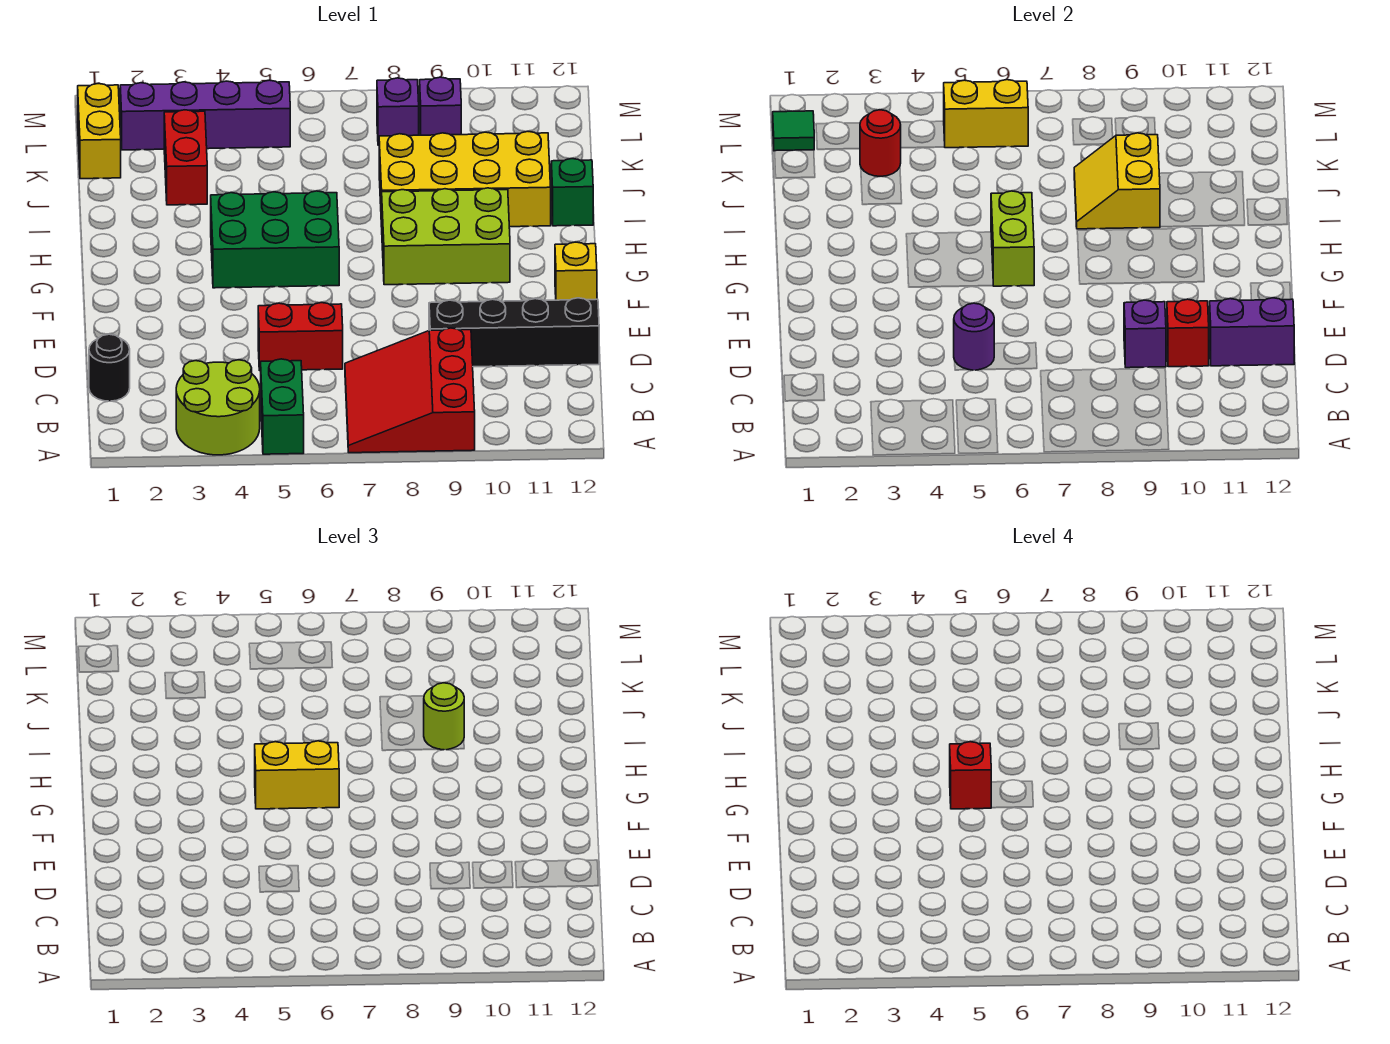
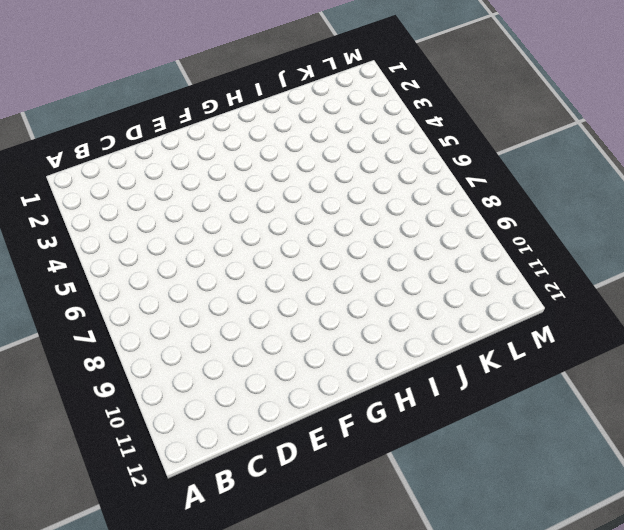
none -> lime 2x2 round brick [176,360,260,455]
none -> green 1x2 brick [261,359,304,454]
none -> red 3x3 slope [345,328,475,453]

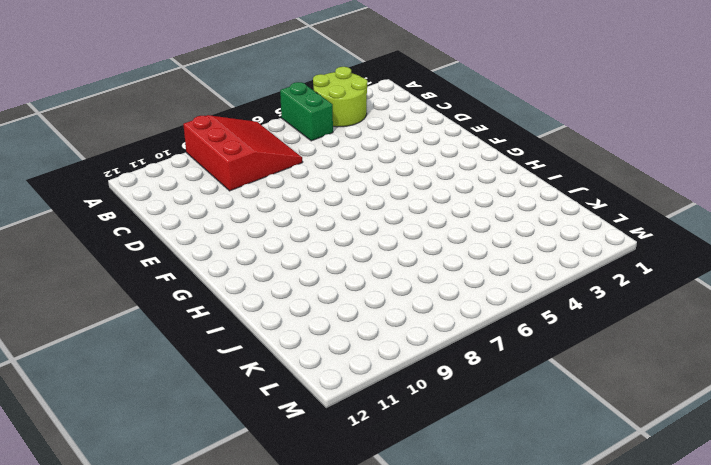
none -> black 1x1 round brick [89,334,130,401]
none -> red 1x2 brick [258,303,343,371]
none -> black 1x4 brick [429,298,599,367]

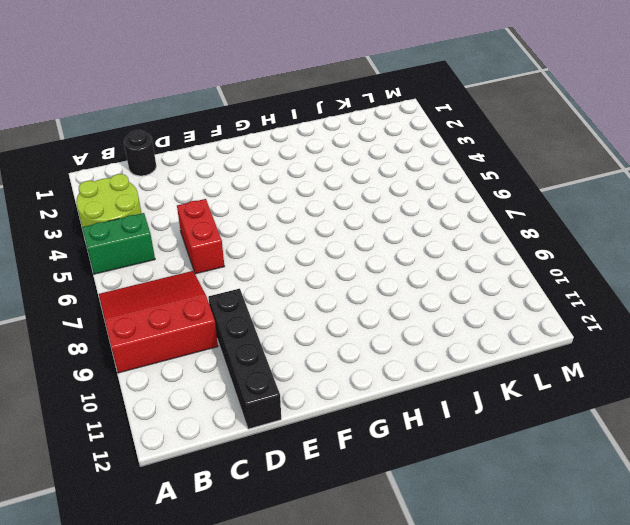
none -> yellow 1x1 brick [555,242,597,300]
none -> green 2x3 brick [211,191,339,288]
none -> lime 2x3 brick [382,188,510,285]

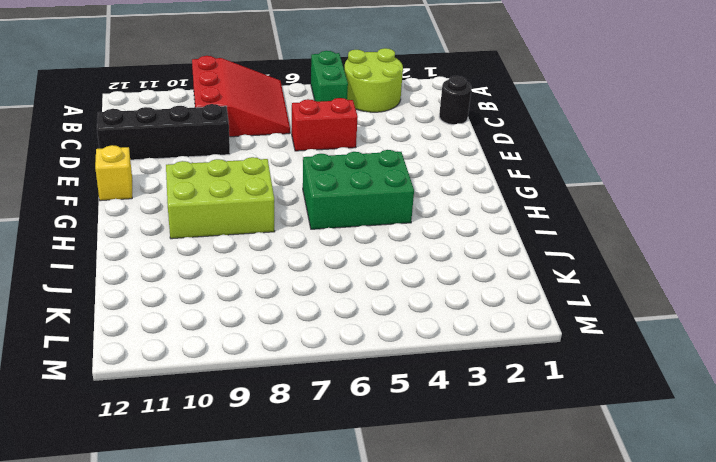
none -> yellow 2x4 brick [379,132,551,227]
none -> green 1x1 brick [551,159,593,226]
none -> red 1x2 brick [164,110,207,205]

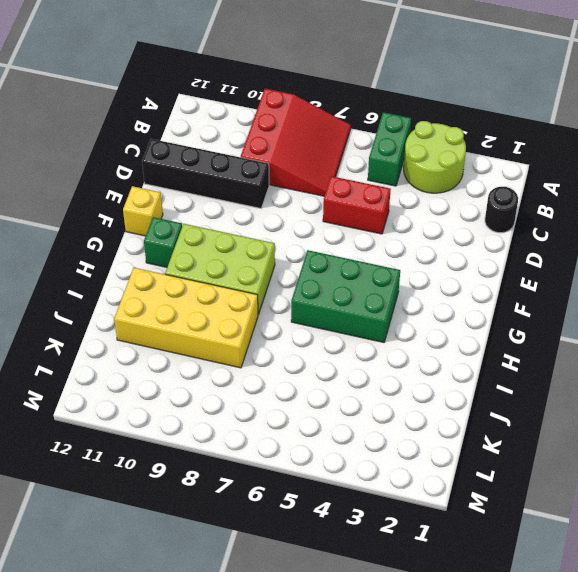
green 1x1 brick [144,217,182,267] -> green 1x1 brick moved to [551,159,593,226]
none -> red 1x2 brick [164,110,207,205]
none -> yellow 1x2 brick [78,84,121,179]
none -> purple 1x4 brick [120,80,290,150]

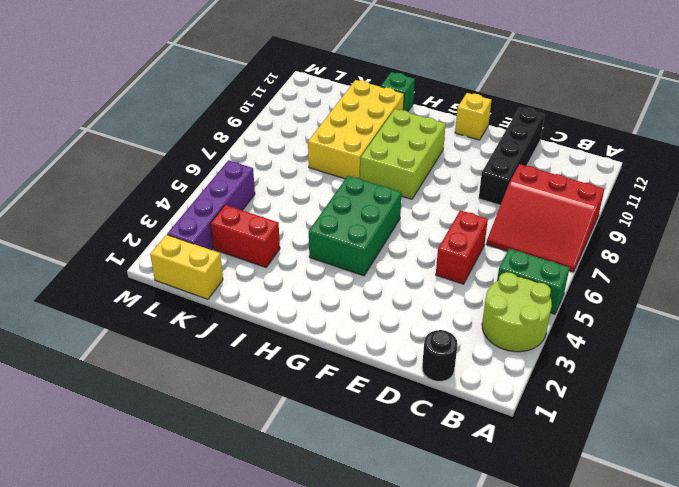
none -> purple 1x1 brick [377,78,419,145]
none -> purple 1x1 brick [420,77,461,135]
none -> purple 1x1 round brick [954,303,994,370]

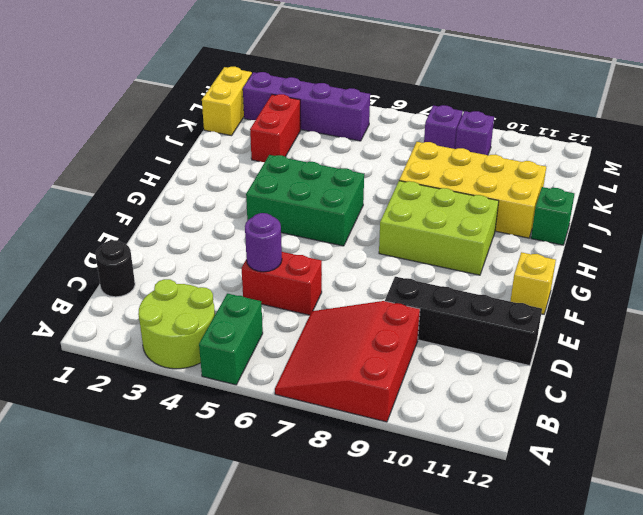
none -> purple 1x1 brick [1124,300,1166,368]
none -> red 1x1 brick [1167,299,1209,367]
none -> purple 1x2 brick [1210,298,1294,366]

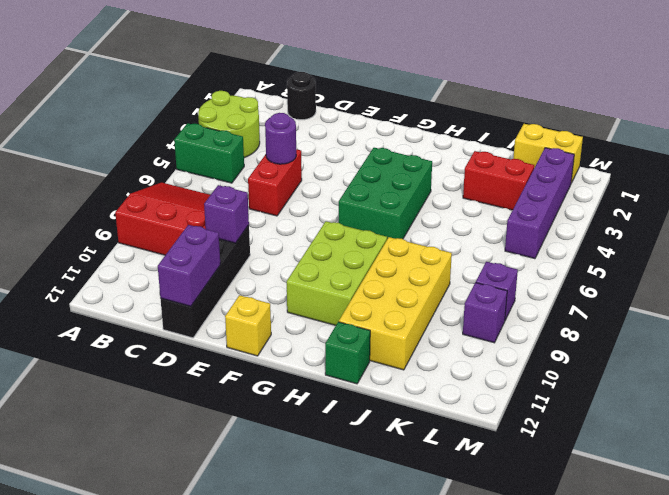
none -> red 1x1 brick [1167,299,1209,367]
none -> lime 1x2 brick [991,191,1034,286]
none -> yellow 2x2 slope [1074,133,1160,229]

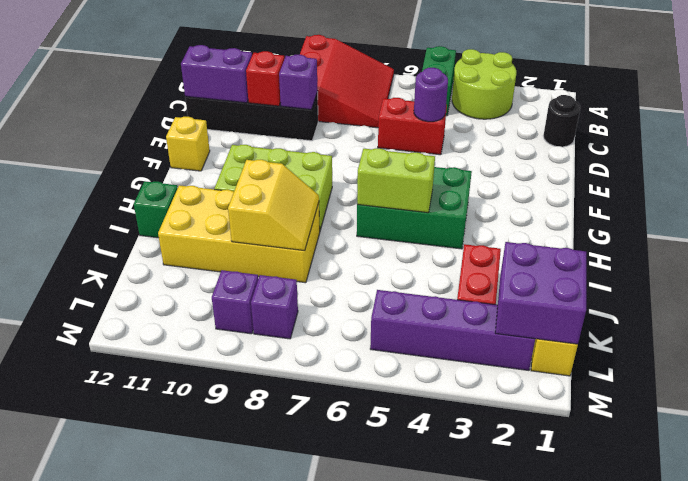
lime 1x2 brick [357,148,435,213] -> lime 1x2 brick turned to [991,191,1034,286]
purple 2x2 brick [495,242,586,344] -> green 1x1 tile [773,111,814,151]
none -> red 1x1 round brick [860,110,901,176]
none -> yellow 1x2 brick [944,80,1028,148]
none -> yellow 1x2 brick [255,741,339,809]

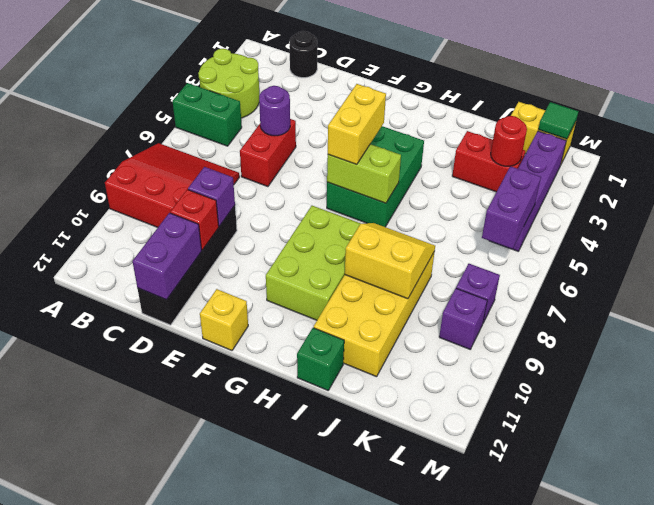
purple 1x2 brick [482,166,541,249] -> yellow 1x2 brick [944,80,1028,148]
none -> lime 1x1 round brick [424,683,464,750]
none -> red 1x1 brick [950,742,991,809]

